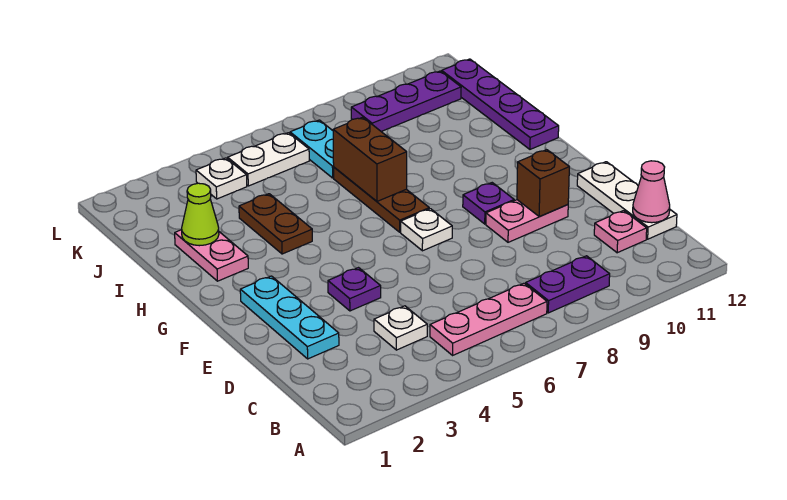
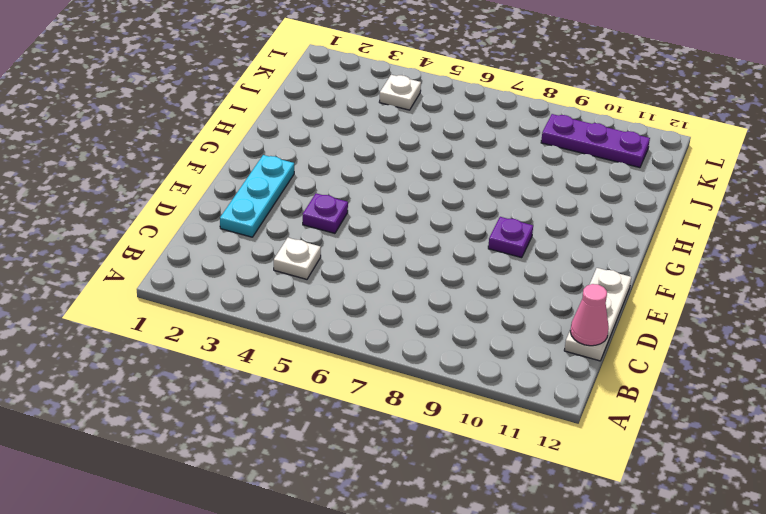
none -> pink 1x3 plate [430,283,547,355]
none -> purple 1x2 plate [526,256,610,313]
none -> pink 1x1 plate [594,211,647,253]

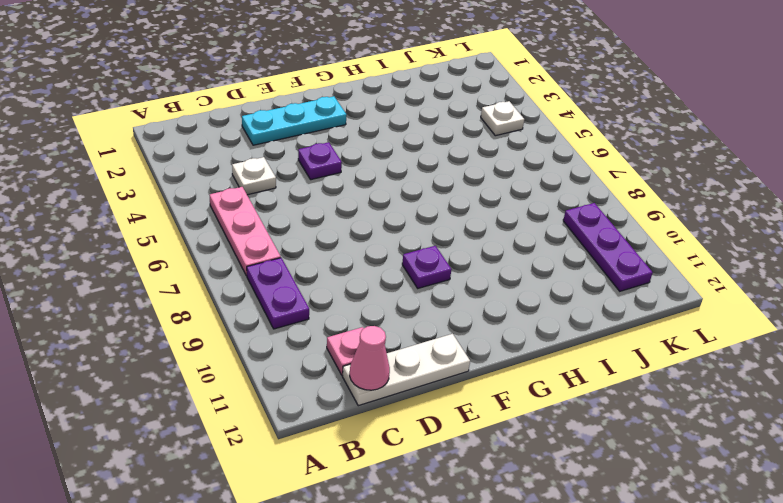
none -> pink 1x2 plate [486,200,568,242]
none -> white 1x1 plate [401,209,452,251]
none -> brown 1x3 plate [334,167,429,232]

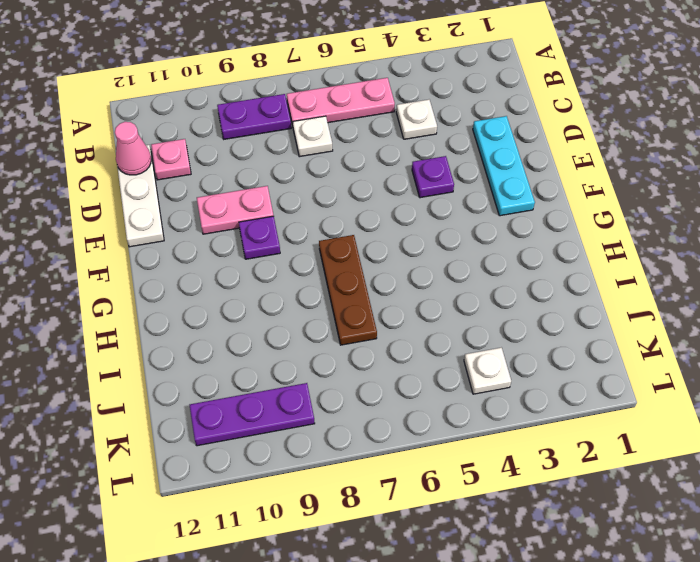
white 1x1 plate [293,116,333,157] -> white 1x1 plate moved to [401,209,452,251]
none -> pink 1x2 plate [175,230,248,281]
none -> brown 1x2 plate [239,194,312,254]
none -> purple 1x4 plate [442,59,559,149]

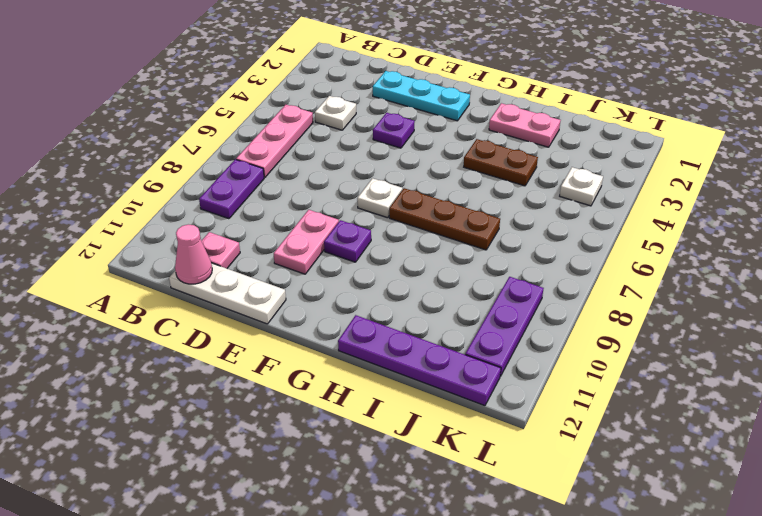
none -> cyan 1x2 plate [290,120,334,178]
none -> white 1x2 plate [228,133,309,186]
none -> brown 1x1 brick [517,150,569,217]

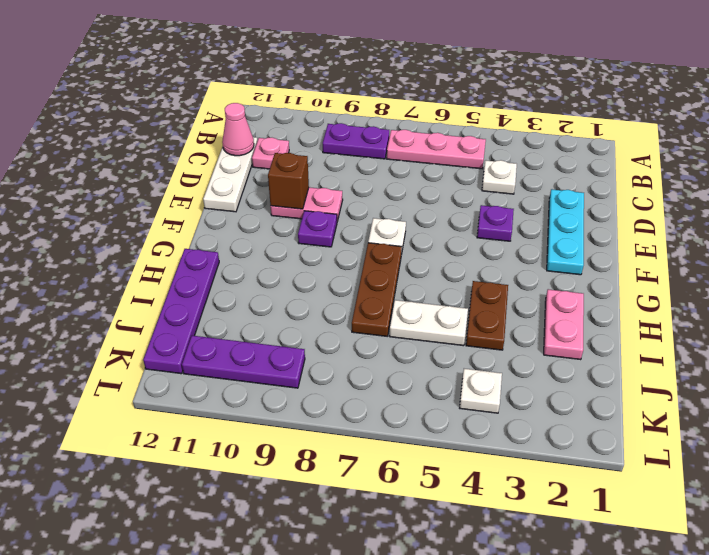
white 1x2 plate [390,300,468,346] -> white 1x2 plate moved to [228,133,309,186]
none -> cyan 1x2 plate [290,120,334,178]
none -> brown 1x2 brick [333,117,407,201]
none -> lime 1x1 cone [182,183,219,246]

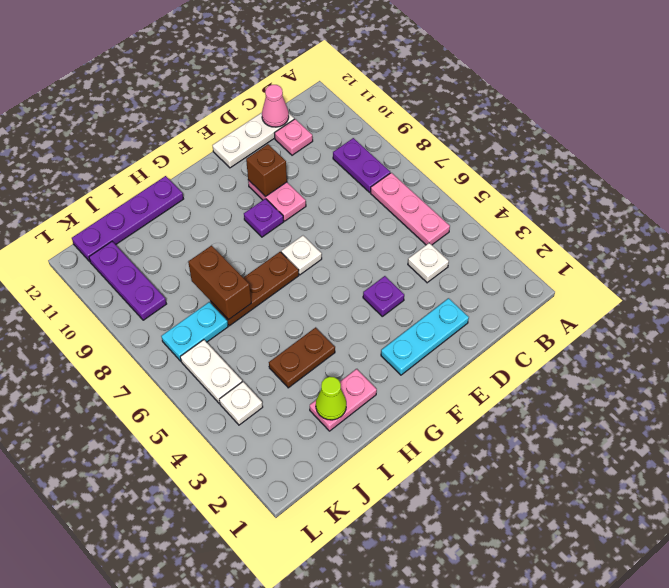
brown 1x2 brick [188,246,251,320] -> brown 1x2 brick turned to [333,117,407,201]

